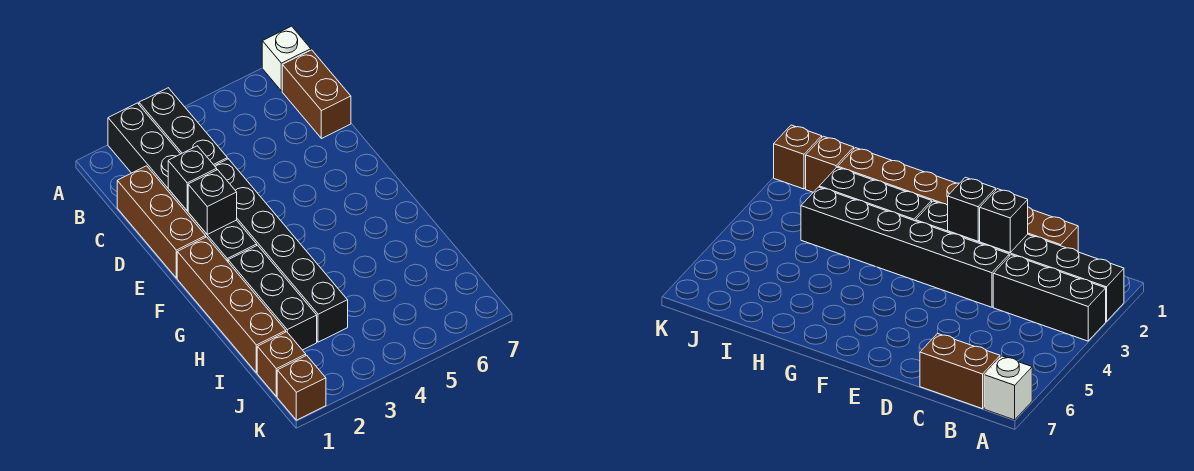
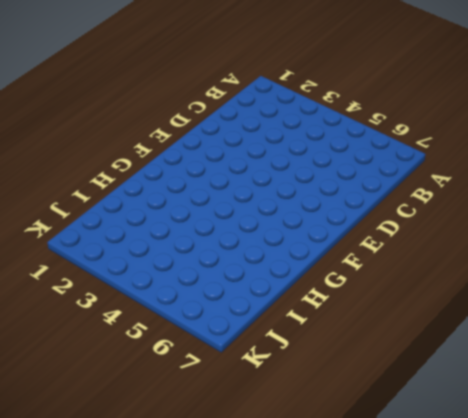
none -> black 1x6 brick [108,103,257,261]
none -> black 1x3 brick [139,88,227,166]
none -> white 1x1 brick [262,26,311,91]

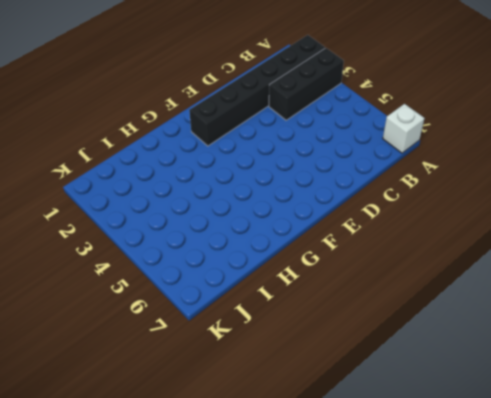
none -> brown 1x2 brick [282,50,351,139]
none -> brown 1x3 brick [117,166,206,278]
none -> black 1x6 brick [215,159,348,342]

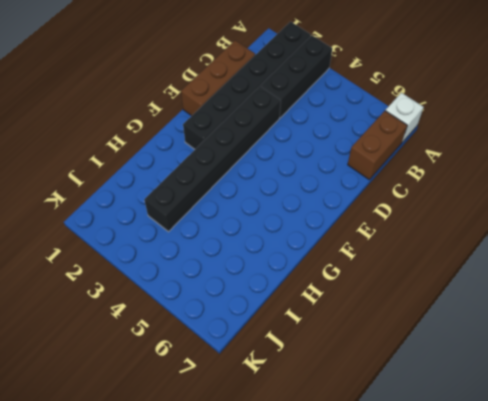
none -> brown 1x4 brick [177,237,286,373]
none -> black 1x3 brick [228,245,317,350]
none -> brown 1x1 brick [257,332,306,397]

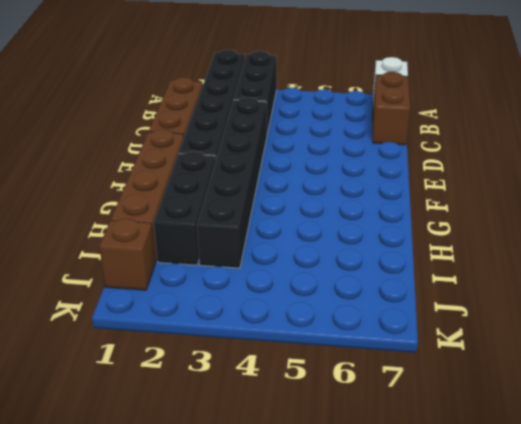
none -> brown 1x1 brick [277,355,326,420]
none -> black 1x1 brick [168,146,217,211]
none -> black 1x1 brick [188,170,237,234]

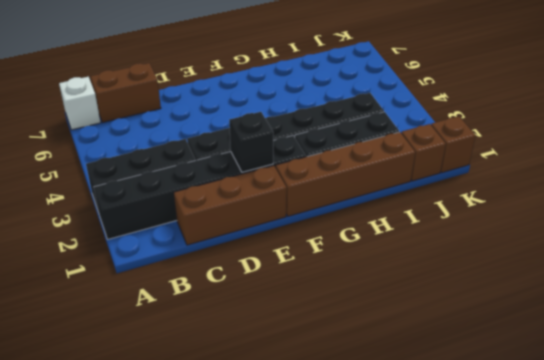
none -> black 1x1 brick [168,146,217,211]

